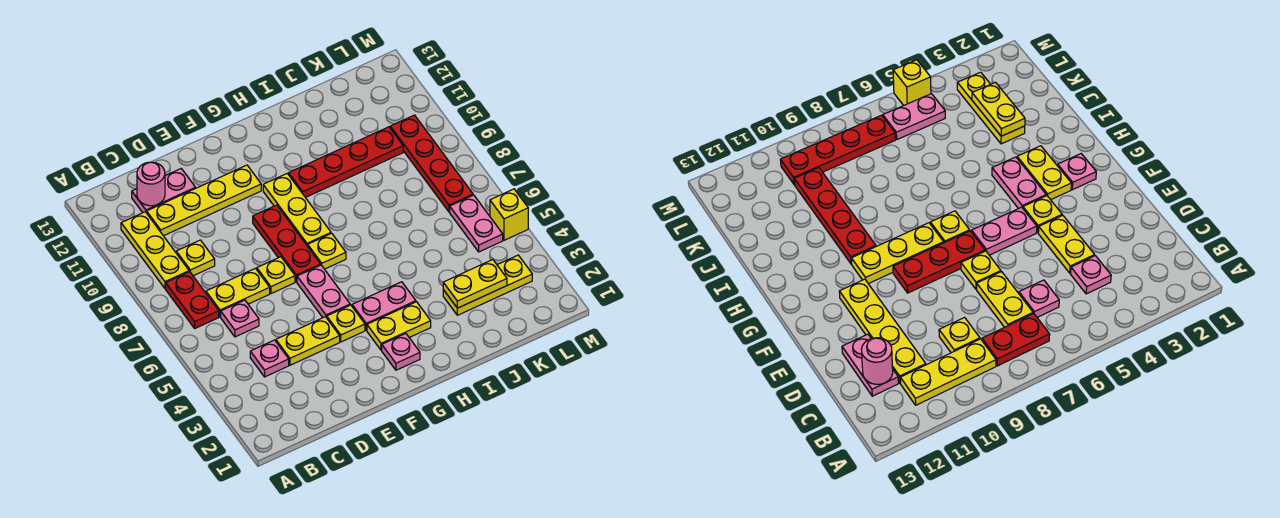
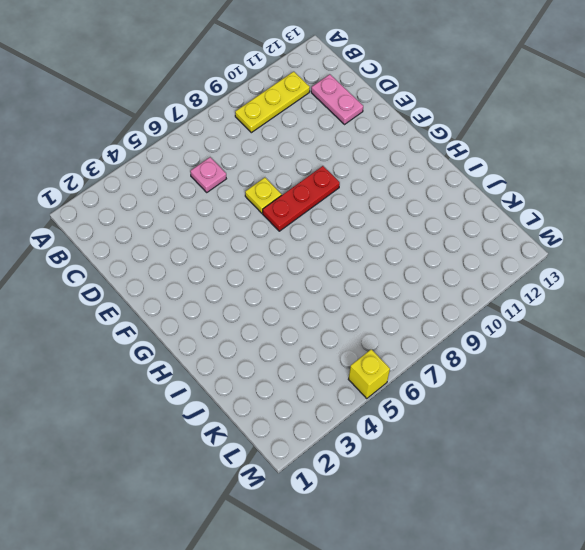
none -> red 1x2 plate [166,272,219,328]
none -> pink 1x1 plate [250,340,289,377]
none -> yellow 1x2 plate [206,268,270,317]

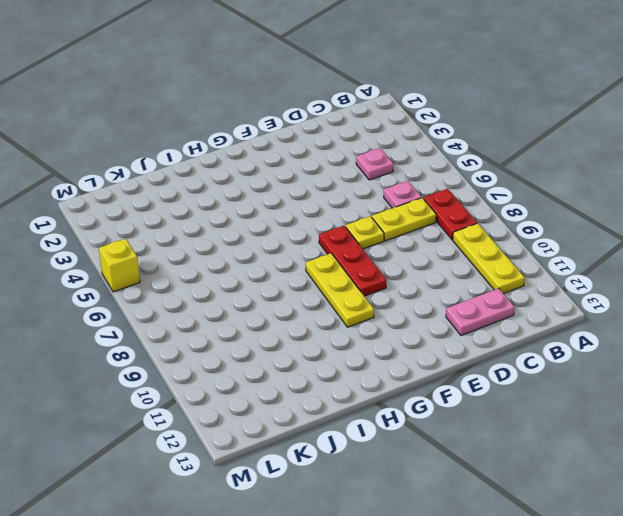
none -> yellow 1x1 plate [176,240,215,276]
none -> yellow 1x4 plate [147,165,261,236]
none -> yellow 1x2 plate [276,317,340,365]

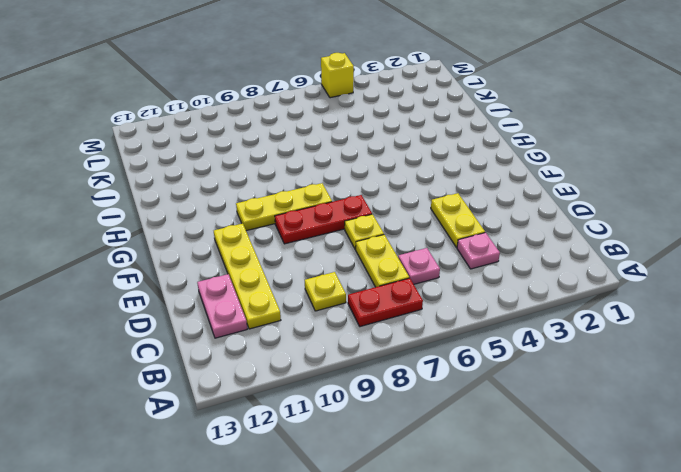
none -> yellow 1x3 plate [121,212,189,289]
none -> yellow 1x1 plate [327,305,365,342]
none -> pink 1x2 plate [297,265,350,318]

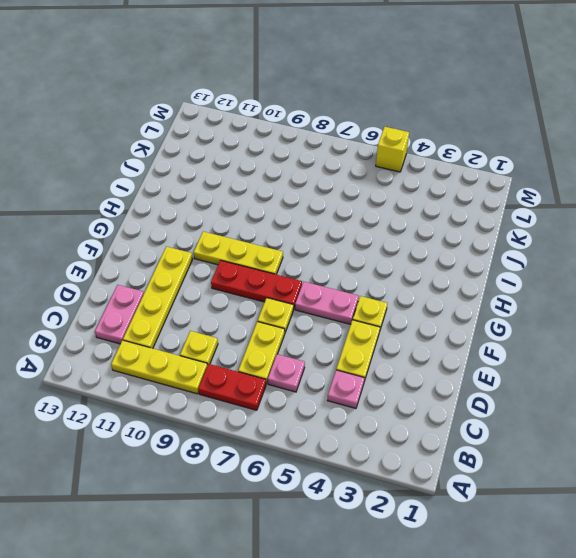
none -> pink 1x1 plate [382,334,420,370]
none -> yellow 1x2 plate [367,302,431,350]
none -> pink 1x2 plate [352,282,416,330]

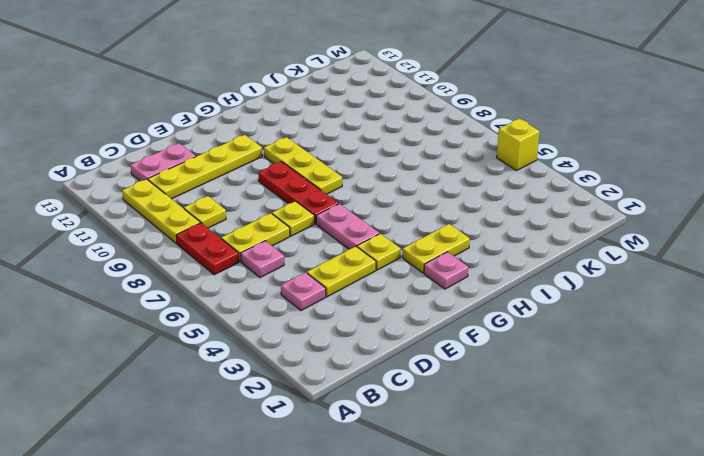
none -> pink 1x2 plate [352,282,416,330]
none -> yellow 1x1 plate [308,233,346,269]
none -> red 1x4 plate [289,127,403,198]

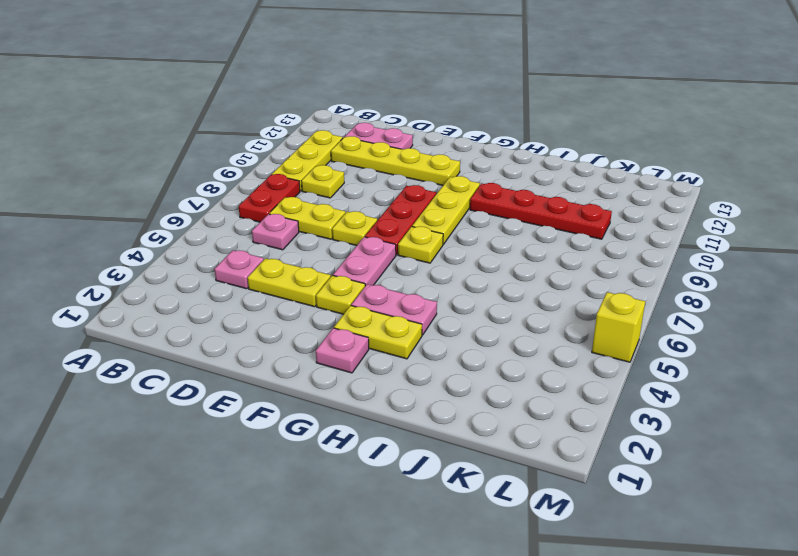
none -> yellow 1x3 plate [443,255,532,315]
none -> pink 1x2 plate [450,195,503,252]
none -> red 1x4 plate [390,115,473,212]

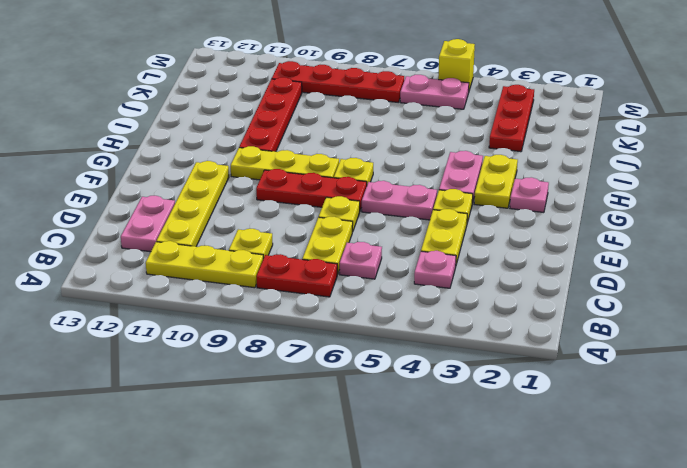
red 1x3 plate [489,85,534,152] -> yellow 1x3 plate [443,255,532,315]
none -> pink 1x1 round brick [137,162,165,206]
none -> yellow 1x2 plate [443,260,507,308]

